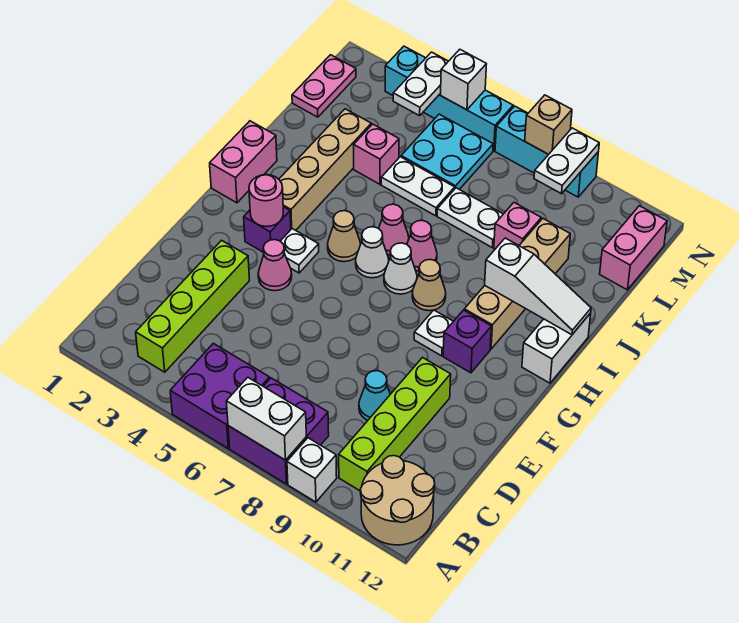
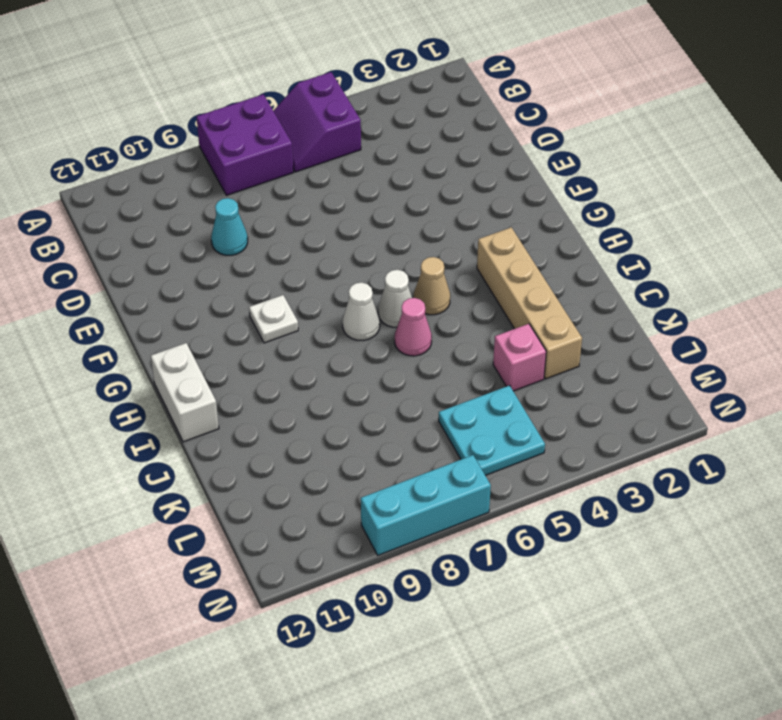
purple 2x2 slope [274,72,361,172] -> purple 2x2 brick [170,343,270,448]
none -> white 1x1 brick [287,438,337,502]
none -> tan 2x2 round brick [360,456,435,545]
none -> lime 1x4 brick [136,240,250,372]
none -> lime 1x4 brick [339,358,451,491]

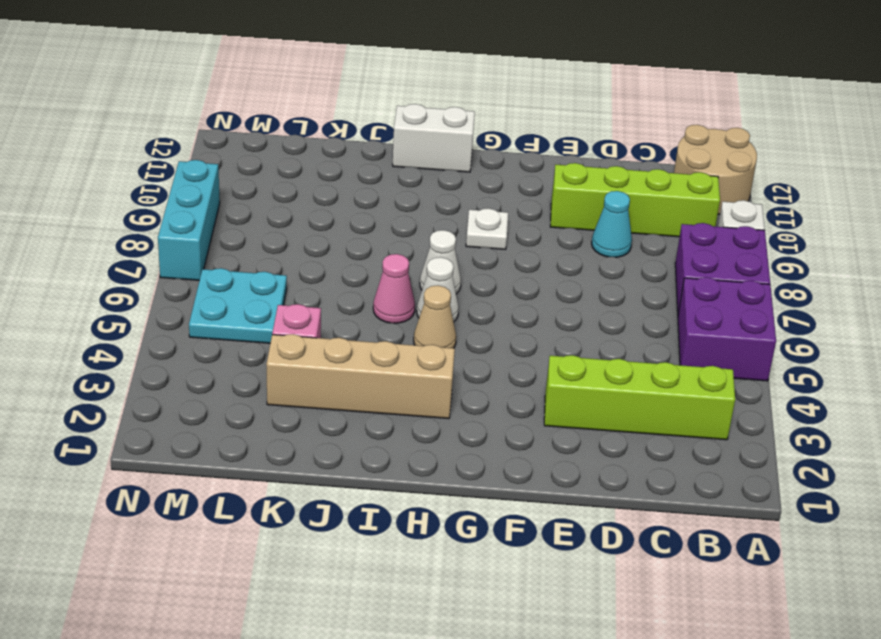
none -> pink 1x1 cone [258,240,292,291]
none -> purple 1x1 brick [244,207,291,252]
none -> white 1x1 plate [281,229,319,273]
none -> purple 1x1 brick [443,310,491,373]

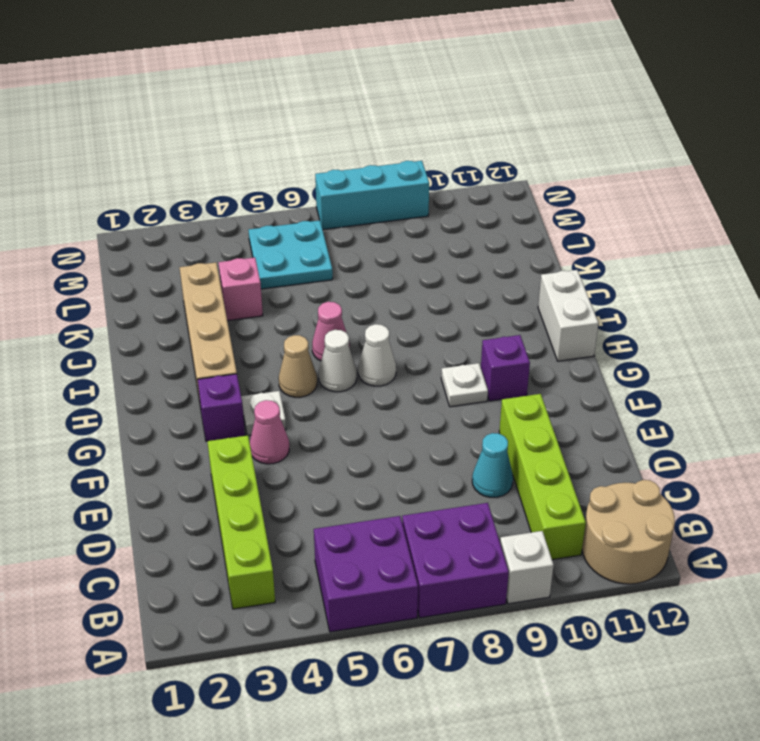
none -> pink 1x2 brick [210,121,277,203]
none -> tan 1x1 cone [412,259,446,311]
none -> tan 1x4 brick [464,219,570,349]
none -> pink 1x1 cone [407,220,437,271]

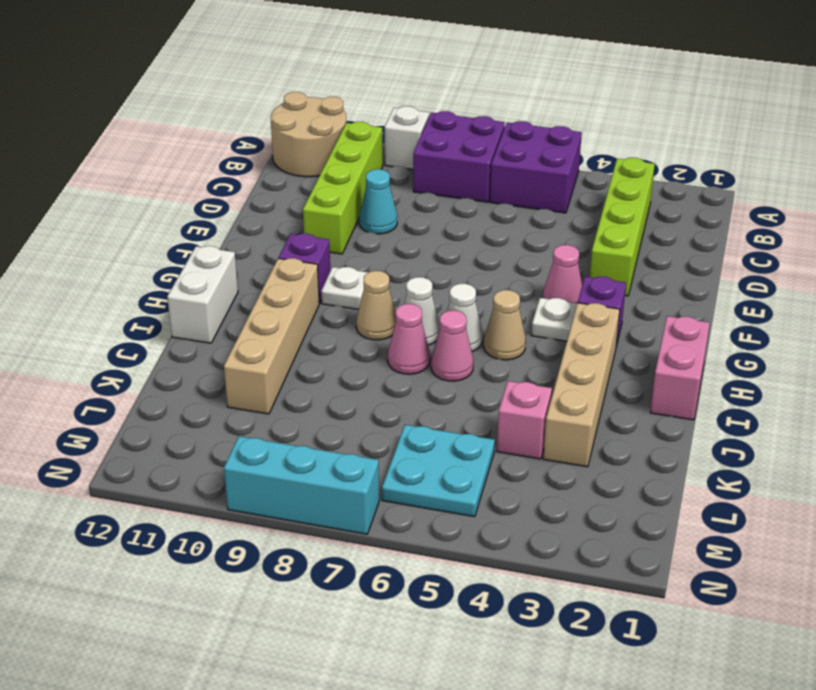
none -> white 1x2 plate [381,157,455,216]
none -> white 1x2 plate [437,188,503,247]
none -> pink 1x1 brick [494,203,541,249]
none -> pink 1x2 plate [292,55,356,117]

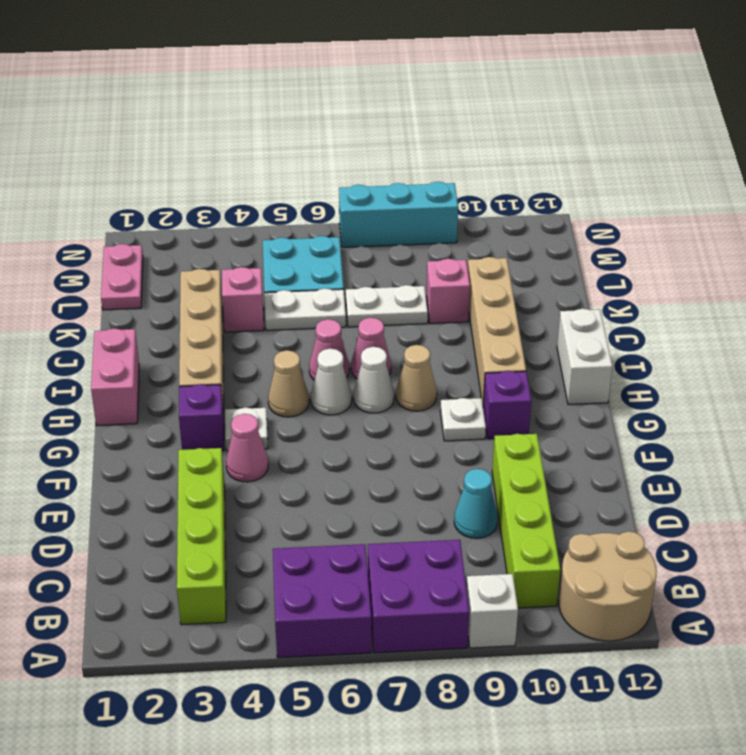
none -> pink 1x2 brick [600,206,667,290]
none -> cyan 1x4 brick [385,46,513,151]
none -> white 1x2 brick [226,377,306,460]
none -> pink 1x1 round brick [249,175,283,227]

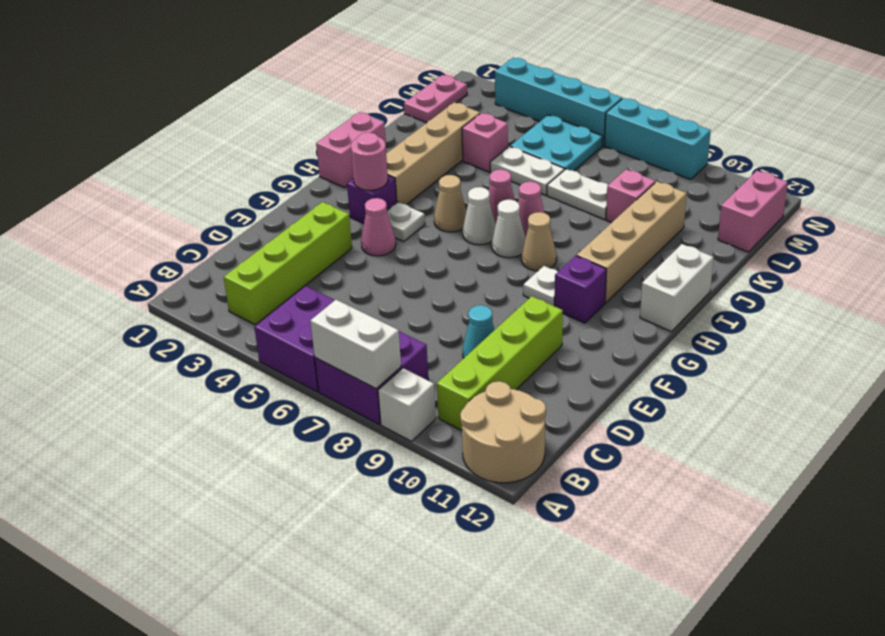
none -> white 1x3 slope [485,238,591,335]
none -> white 1x2 plate [393,52,448,116]
none -> white 1x2 plate [534,128,599,194]
none -> white 1x1 brick [441,50,486,110]

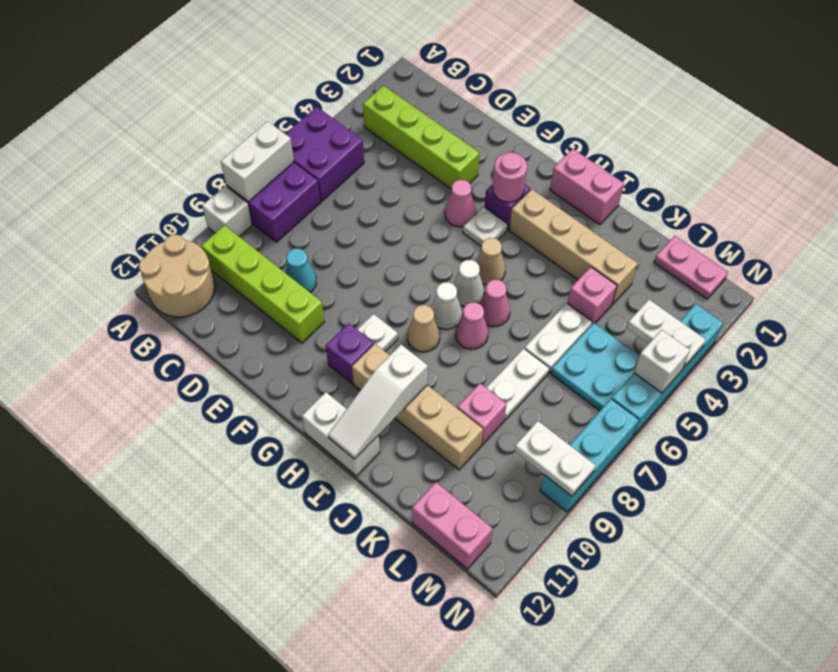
none -> tan 1x1 brick [525,95,572,154]

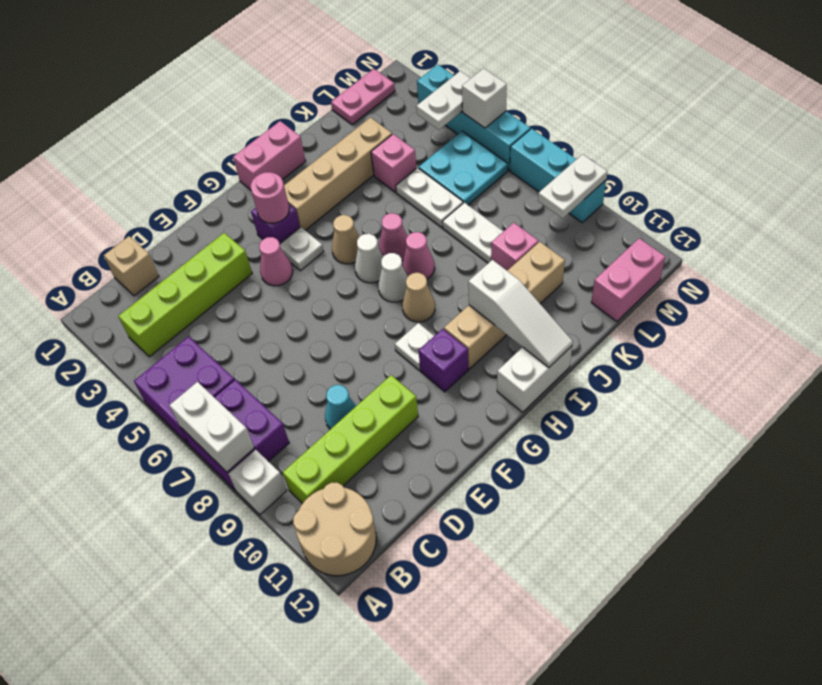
tan 1x1 brick [104,236,159,296] -> tan 1x1 brick moved to [525,95,572,154]

